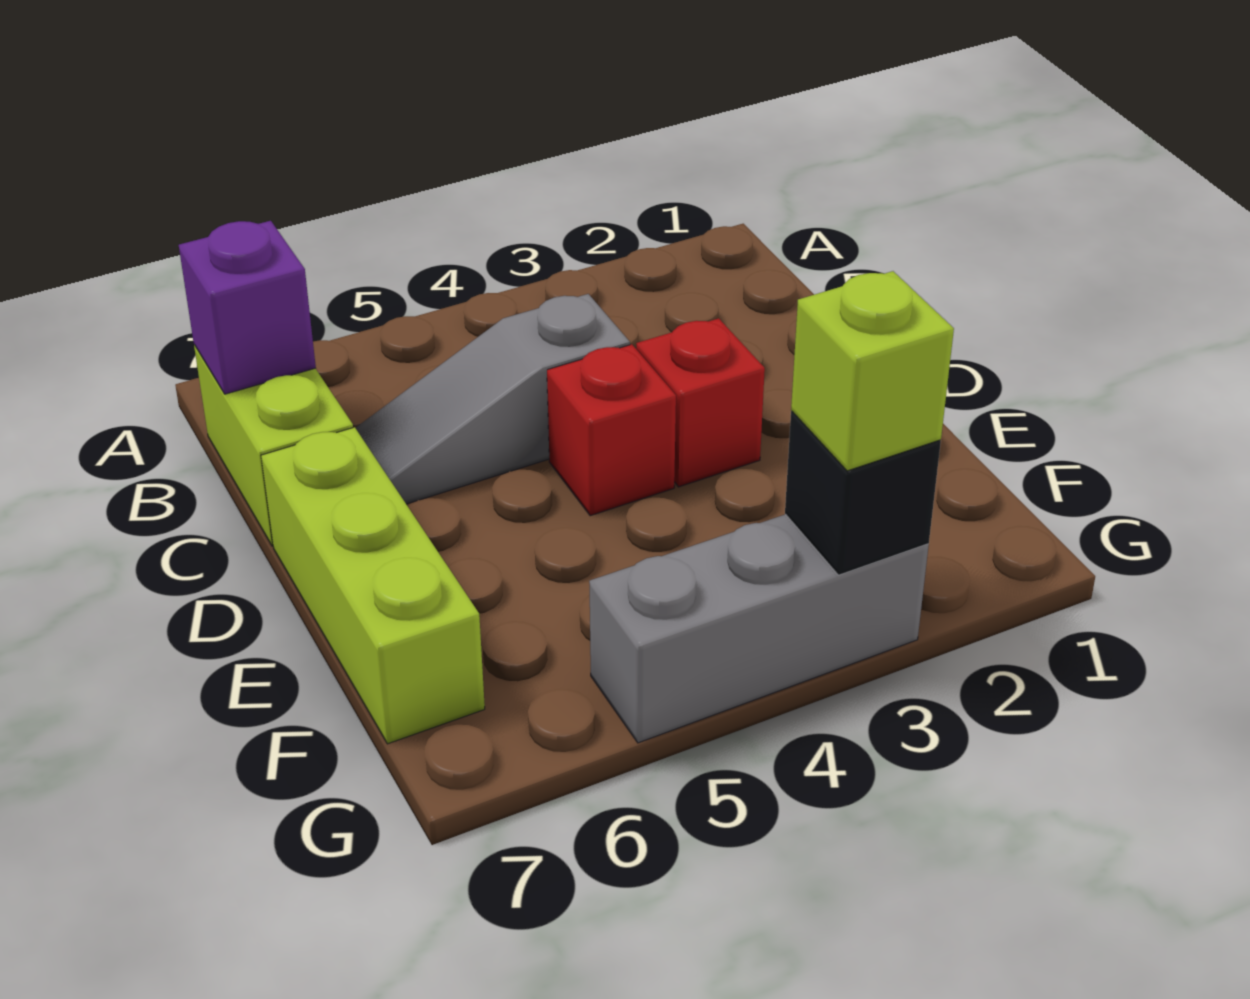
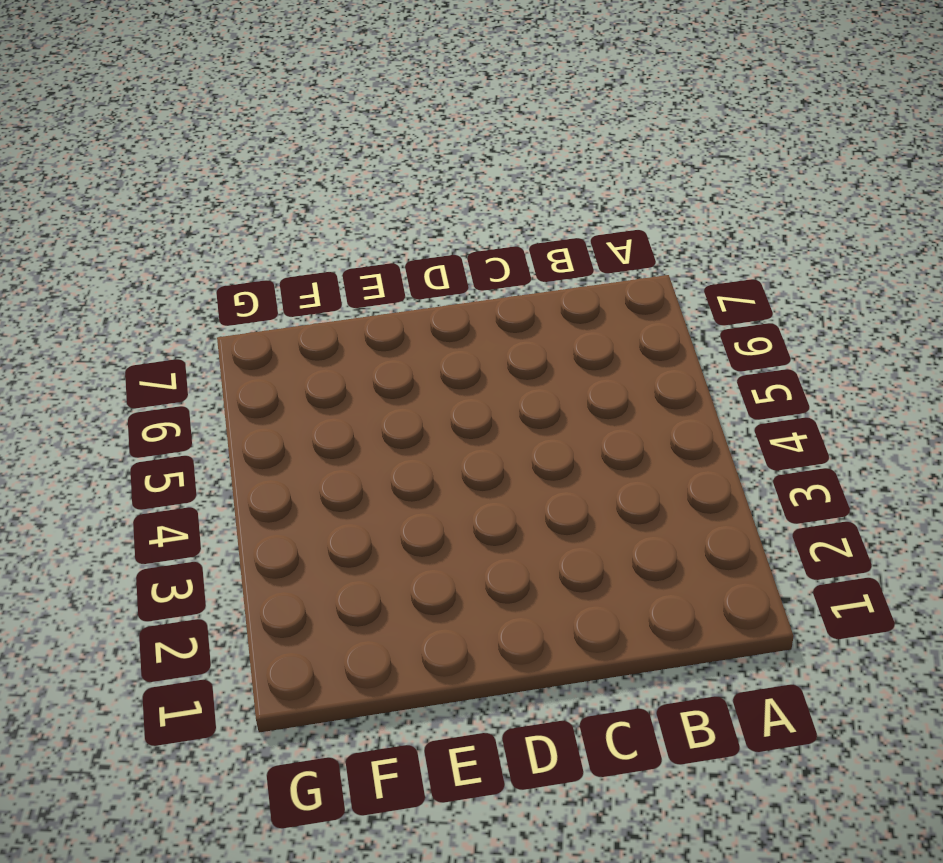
none -> lime 1x2 brick [194,345,353,546]
none -> grey 1x3 slope [356,294,630,504]

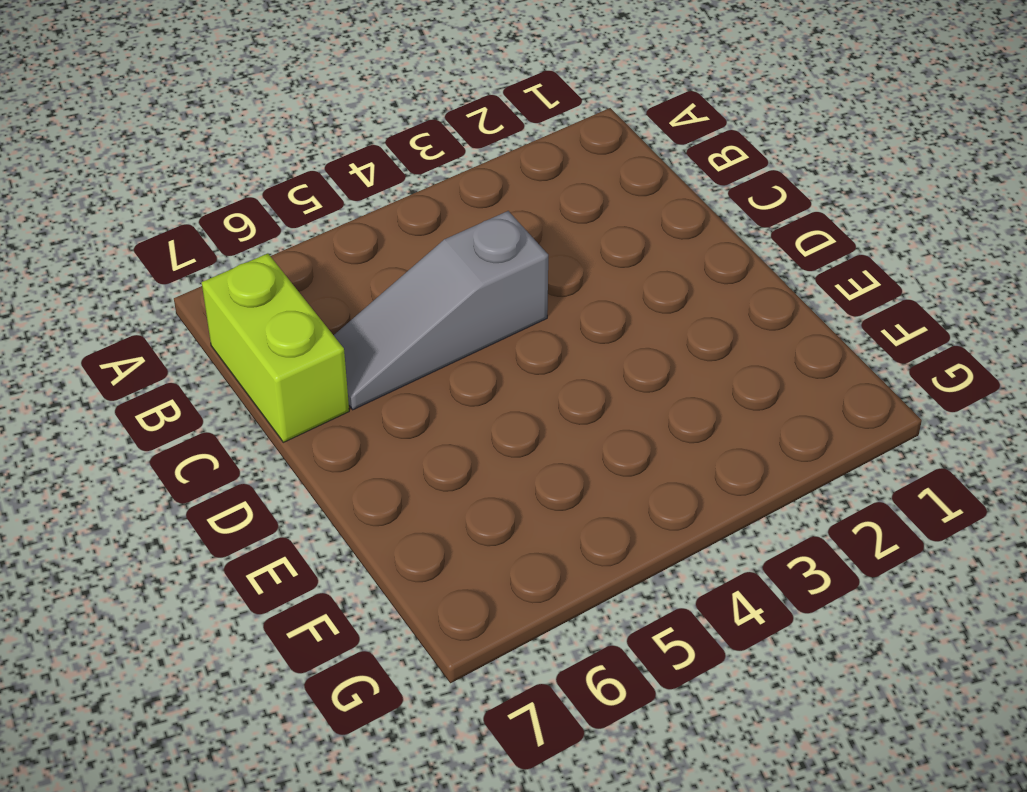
none -> red 1x1 brick [636,318,765,487]
none -> red 1x1 brick [547,344,676,516]

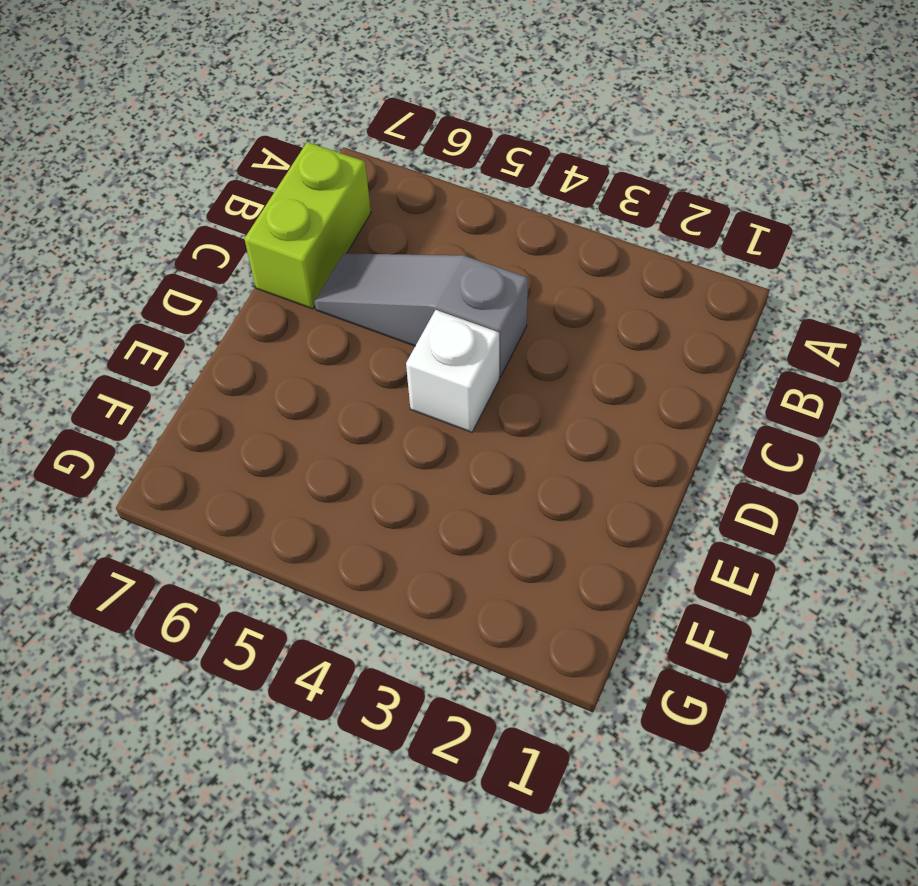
white 1x1 brick [406,310,499,432] -> red 1x1 brick [547,344,676,516]
none -> red 1x1 brick [636,318,765,487]
none -> lime 1x3 brick [261,427,485,744]

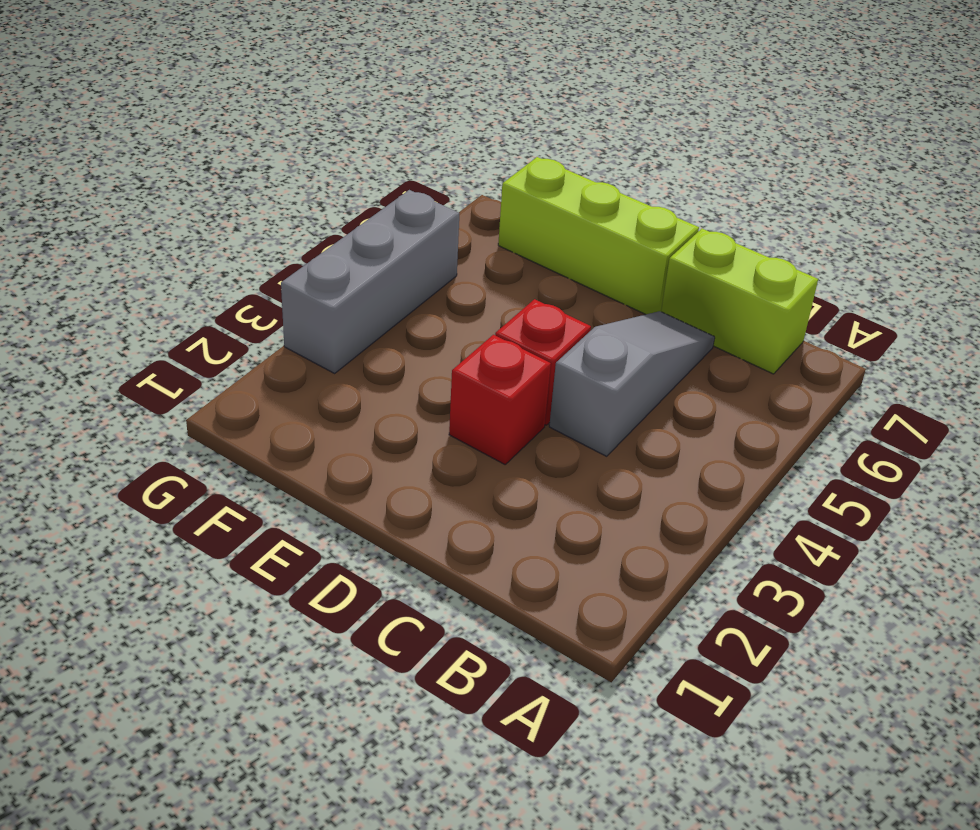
none -> purple 1x1 brick [179,221,316,394]
none -> black 1x1 brick [785,411,941,575]

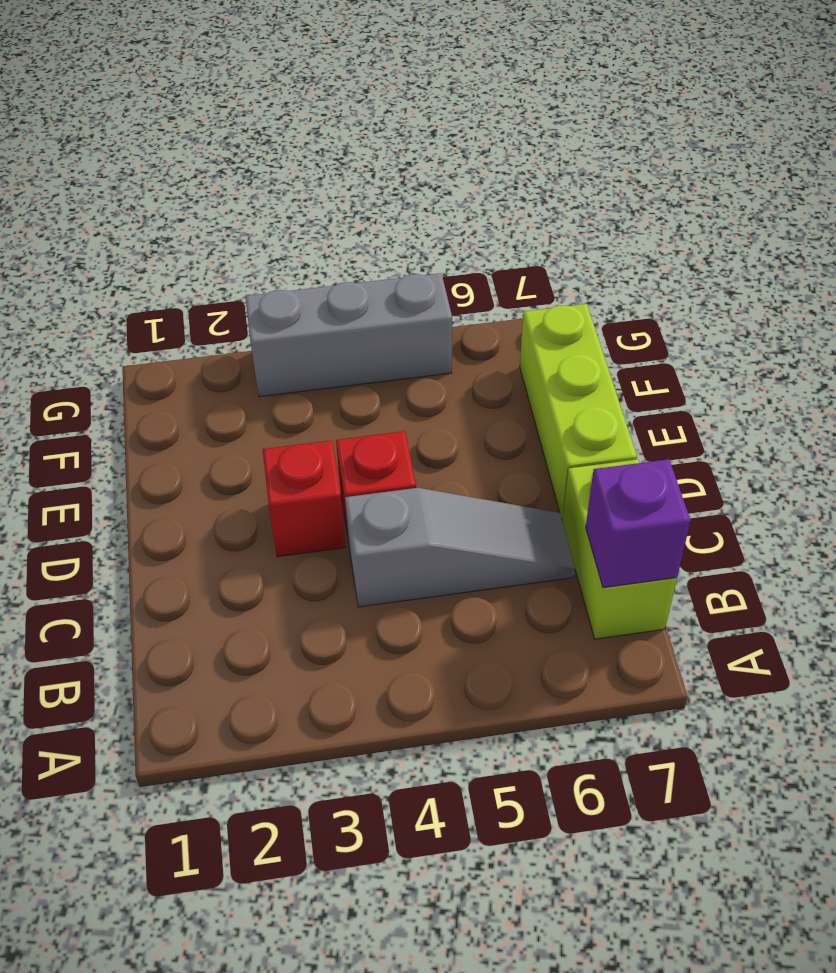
none -> black 1x1 brick [785,411,941,575]
none -> lime 1x1 brick [791,271,954,471]

